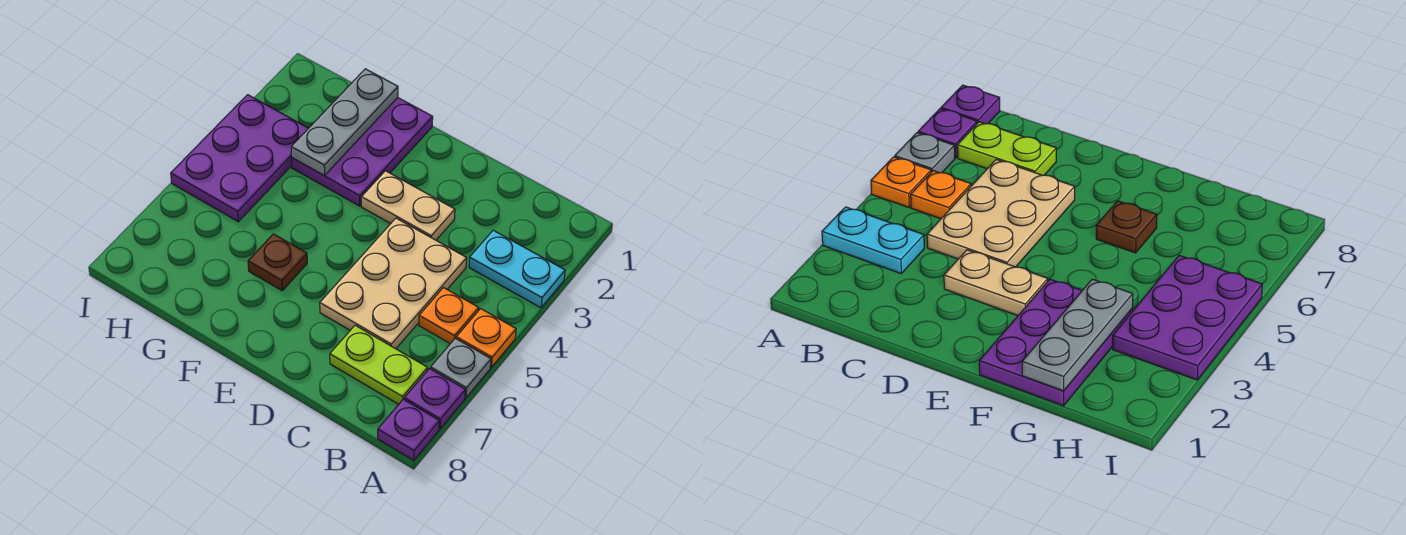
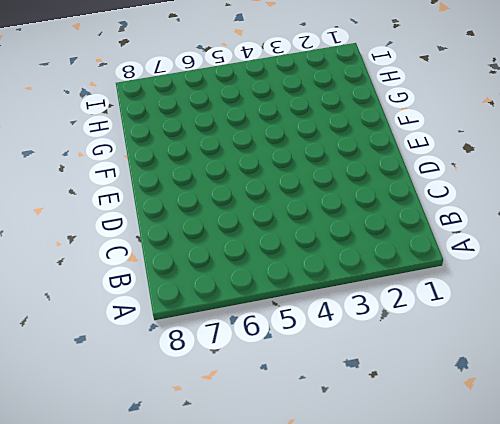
none -> cyan 1x2 plate [469,230,565,308]
none -> orange 1x1 plate [456,309,516,367]
none -> grey 1x1 plate [431,338,491,398]

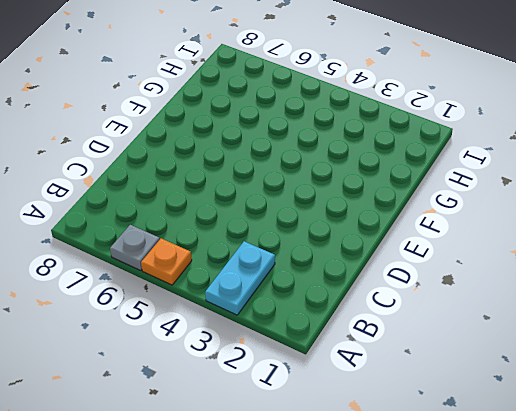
none -> purple 1x1 plate [404,369,465,429]
none -> purple 1x1 plate [378,399,439,460]
none -> orange 1x1 plate [419,288,479,344]

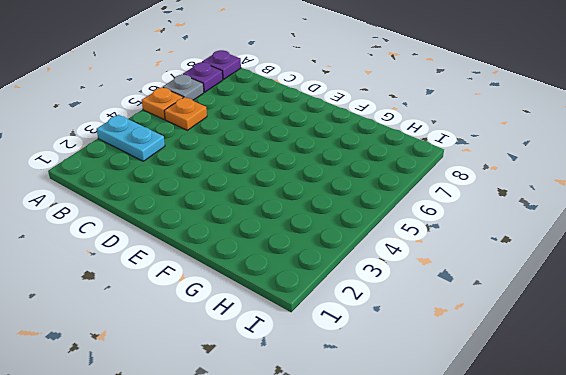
none -> lime 1x2 plate [330,325,428,404]
none -> tan 2x3 plate [320,218,467,349]
none -> tan 1x2 plate [361,171,455,240]

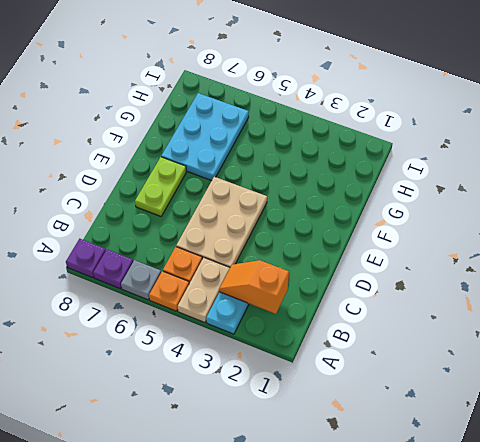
tan 1x2 plate [178,258,230,323] -> tan 1x2 plate moved to [361,171,455,240]
orange 1x2 slope [219,260,289,314] -> none
tan 2x3 plate [176,177,267,267] -> tan 2x3 plate turned to [320,218,467,349]
lime 1x2 plate [135,157,186,216] -> lime 1x2 plate moved to [330,325,428,404]
cyan 2x3 plate [161,93,249,181] -> brown 1x1 plate [248,234,307,290]
none -> purple 2x3 plate [292,98,433,206]
none -> purple 2x3 plate [171,95,308,222]
none -> grey 1x3 plate [291,69,398,176]

